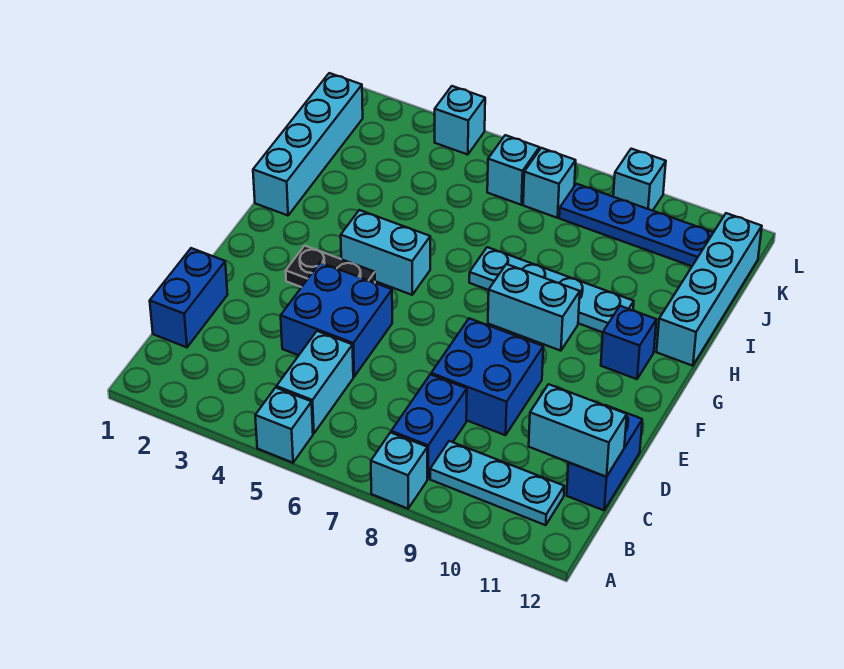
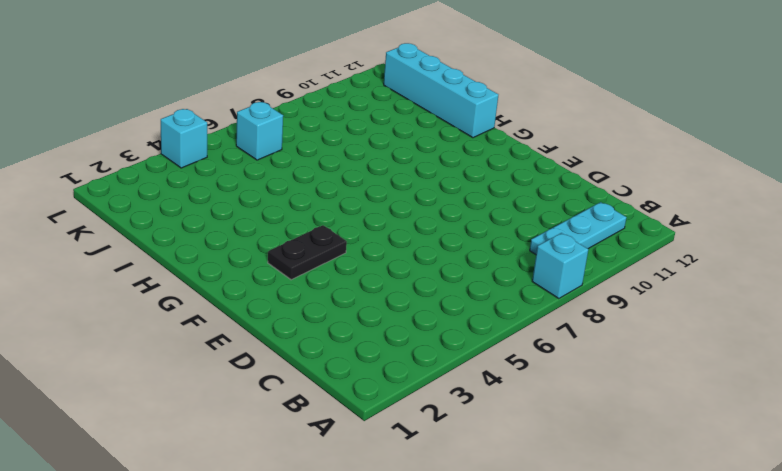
none -> cyan 1x1 brick [255,388,313,463]
none -> cyan 1x2 brick [276,331,353,434]
none -> blue 1x2 brick [391,374,467,479]

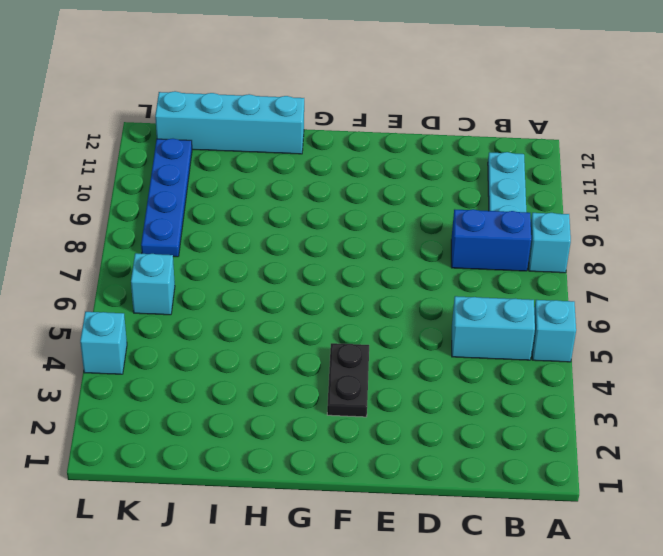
none -> blue 1x2 brick [150,248,228,347]
none -> blue 1x2 brick [567,405,642,510]
none -> blue 2x2 brick [281,263,392,377]

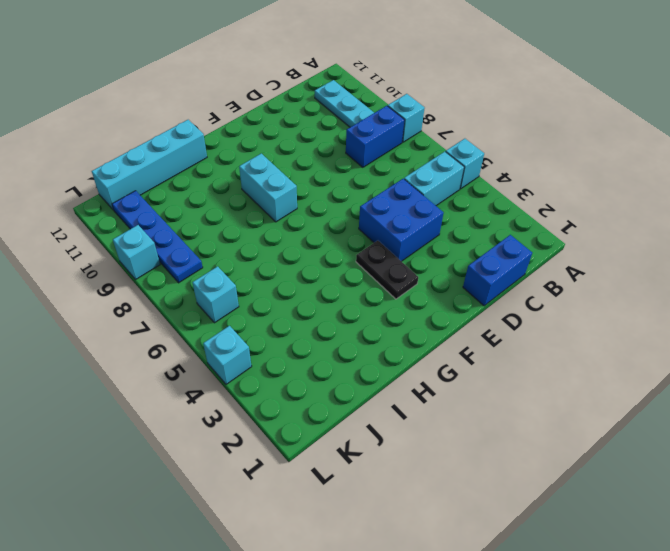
none -> blue 1x2 brick [567,405,642,510]
none -> blue 2x2 brick [431,318,543,435]
none -> cyan 1x2 brick [341,210,430,295]

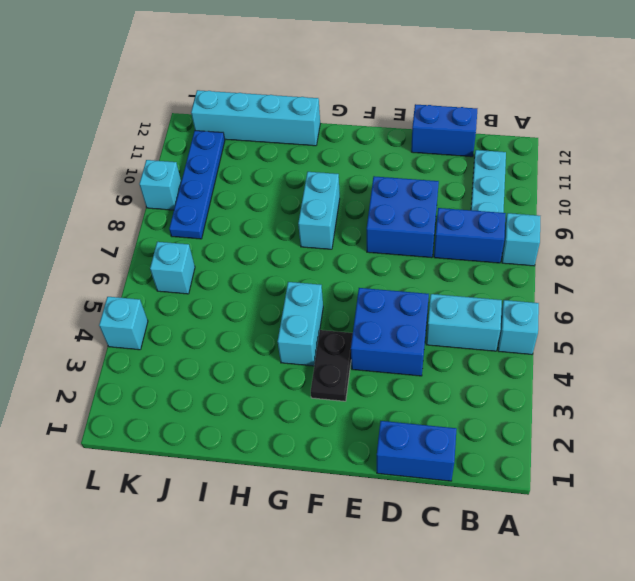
none -> blue 1x1 brick [601,306,656,379]
none -> cyan 1x4 brick [253,73,363,215]
none -> cyan 1x4 plate [469,247,634,332]

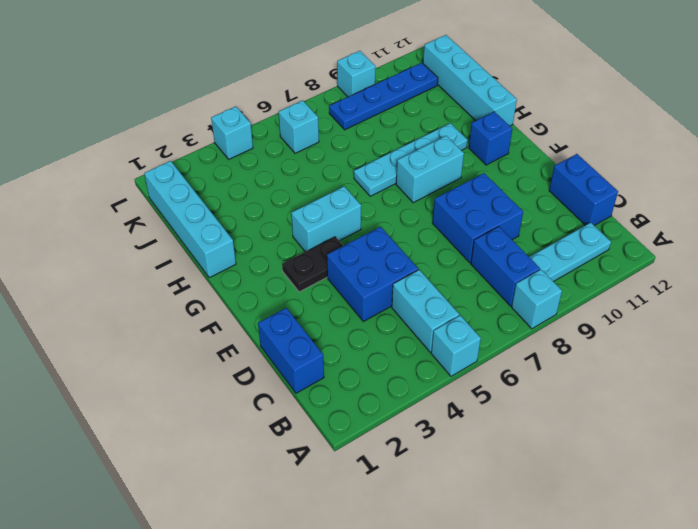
none -> cyan 1x1 brick [523,148,576,218]
none -> cyan 1x2 brick [529,384,627,477]

